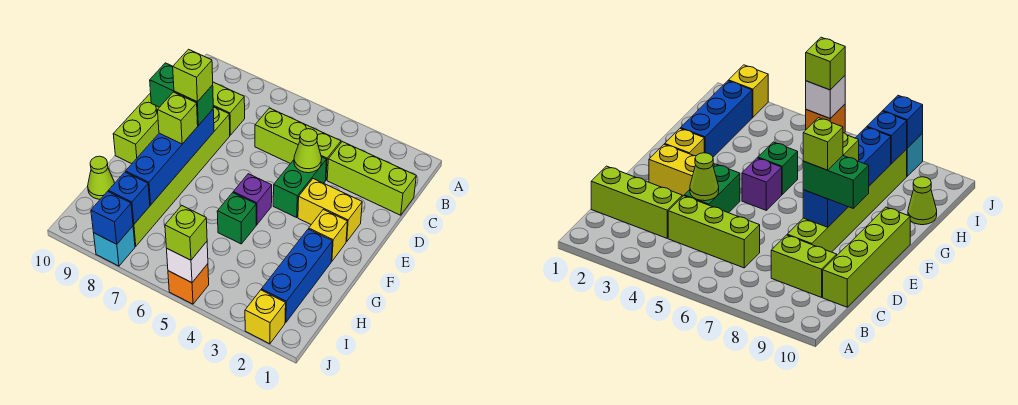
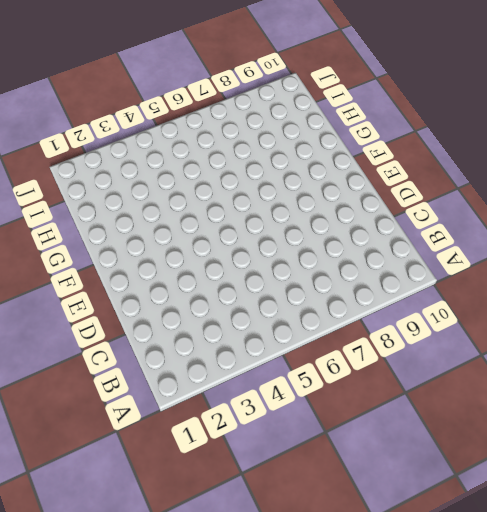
none -> lime 1x3 brick [327,142,416,215]
none -> lime 1x3 brick [255,108,341,180]
none -> lime 1x2 brick [213,82,245,135]

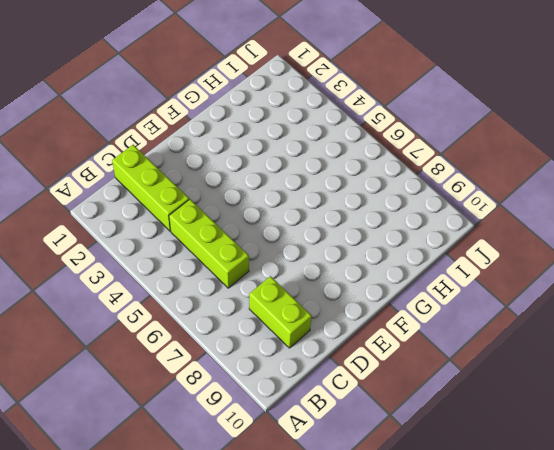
none -> lime 1x4 brick [113,93,159,164]
none -> green 1x2 brick [273,157,327,217]
none -> lime 1x6 brick [133,107,230,246]

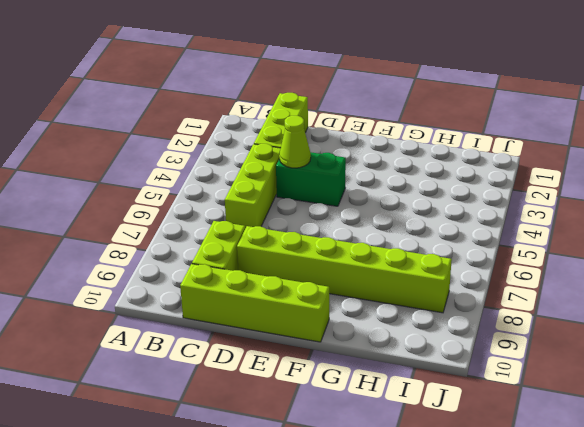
none -> yellow 1x2 brick [298,179,362,241]
none -> yellow 1x1 brick [309,210,347,261]
none -> purple 1x1 brick [233,174,272,225]

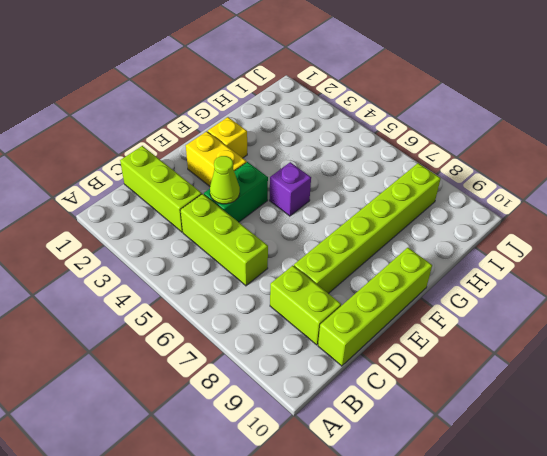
none -> blue 1x3 brick [261,229,332,323]
none -> green 1x1 brick [217,193,256,244]
none -> lime 1x1 cone [88,156,114,199]

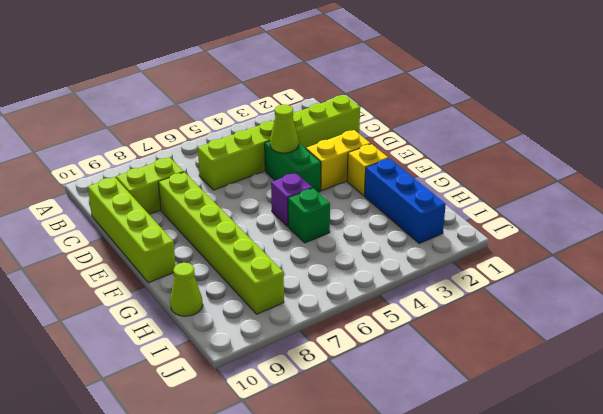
none -> yellow 1x1 brick [245,290,286,344]
none -> orange 1x1 brick [168,264,209,304]
none -> cyan 1x1 brick [94,226,135,266]

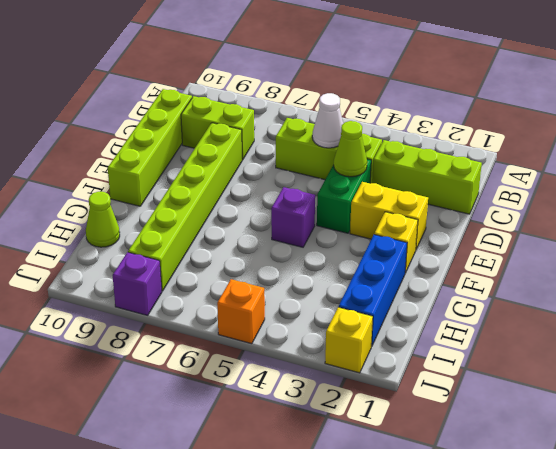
white 1x1 cone [312,93,343,148] -> none
purple 1x1 brick [113,252,162,315] -> cyan 1x1 brick [94,226,135,266]
none -> green 1x1 brick [217,193,256,244]
none -> blue 1x4 brick [126,109,214,205]
none -> blue 1x1 brick [108,172,150,225]

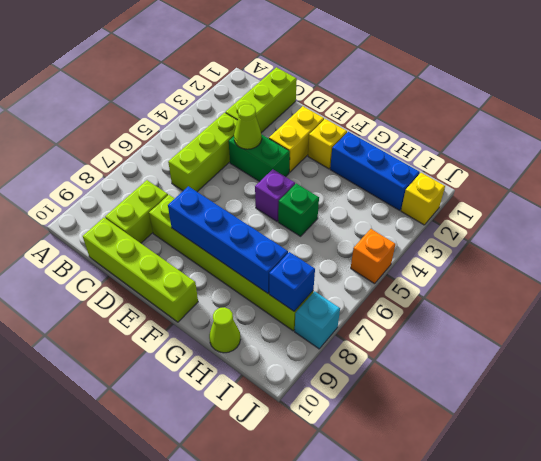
none -> white 1x1 brick [167,242,208,283]
none -> blue 1x1 brick [91,191,133,244]
none -> green 1x2 brick [150,63,213,125]

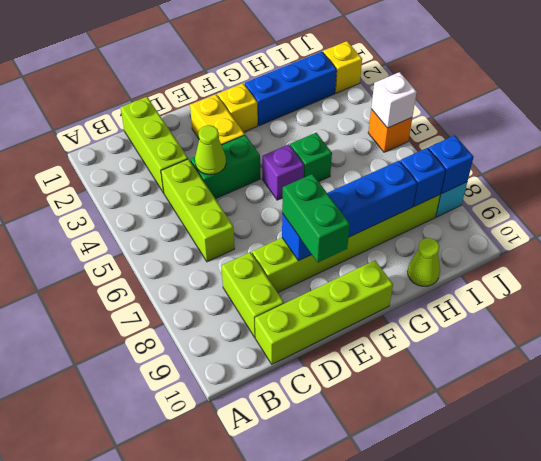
none -> lime 1x1 brick [158,92,198,144]
none -> lime 1x1 brick [165,205,207,260]
none -> lime 1x1 brick [173,49,213,102]

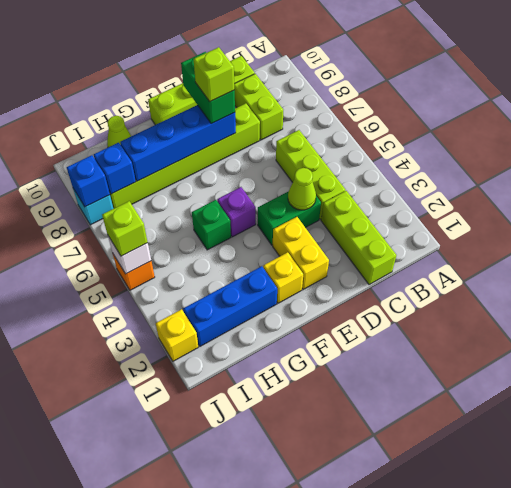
none -> lime 1x1 brick [158,92,198,144]

